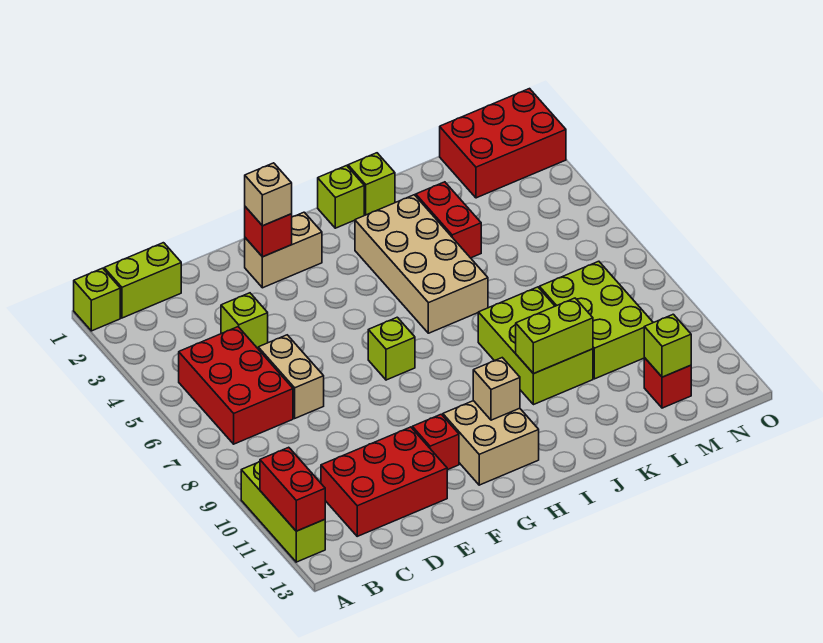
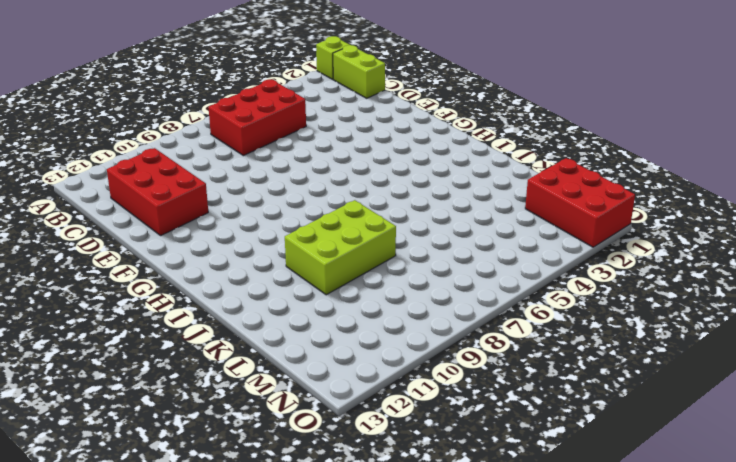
none -> lime 1x3 brick [241,462,325,562]
none -> lime 1x1 brick [221,293,268,348]
none -> tan 1x2 brick [258,335,324,418]

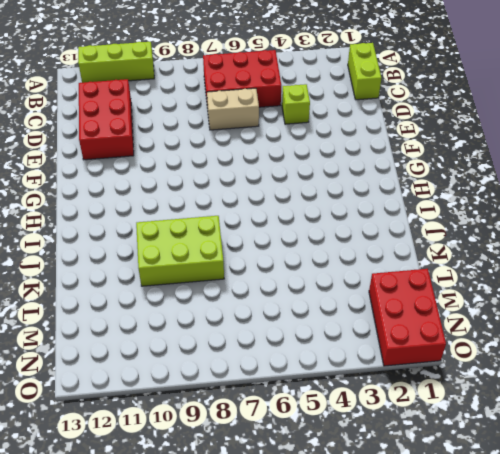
none -> lime 1x1 brick [74,268,120,331]
none -> tan 1x2 brick [245,212,322,288]
none -> red 1x1 brick [412,414,459,470]

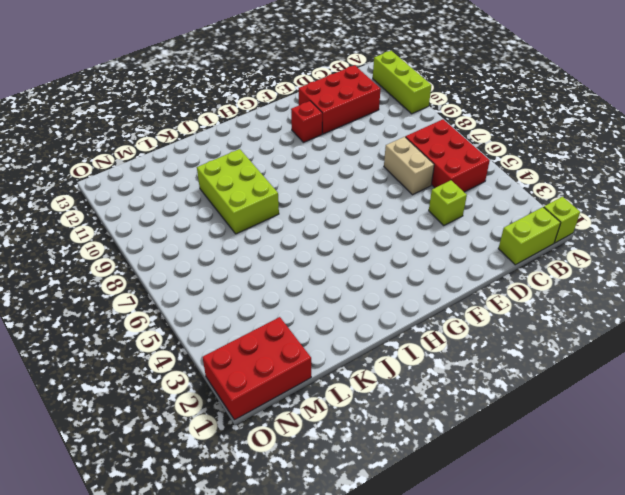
none -> tan 1x2 brick [245,212,322,288]
none -> lime 1x1 brick [368,317,415,380]
none -> tan 2x2 brick [443,401,539,485]

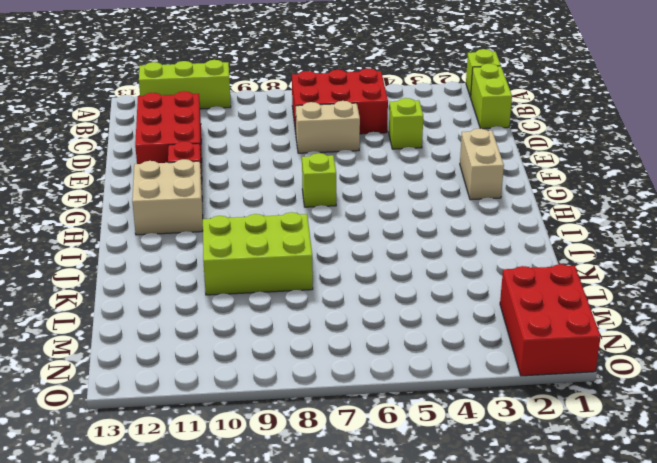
none -> lime 1x1 brick [318,166,364,228]
none -> tan 2x4 brick [355,195,488,333]
none -> lime 1x1 brick [348,153,395,215]

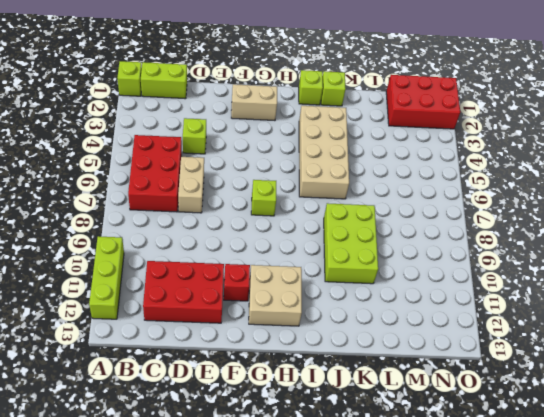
none -> red 1x2 brick [416,182,481,258]
none -> lime 2x3 brick [539,261,653,379]
none -> red 1x1 brick [644,358,691,408]

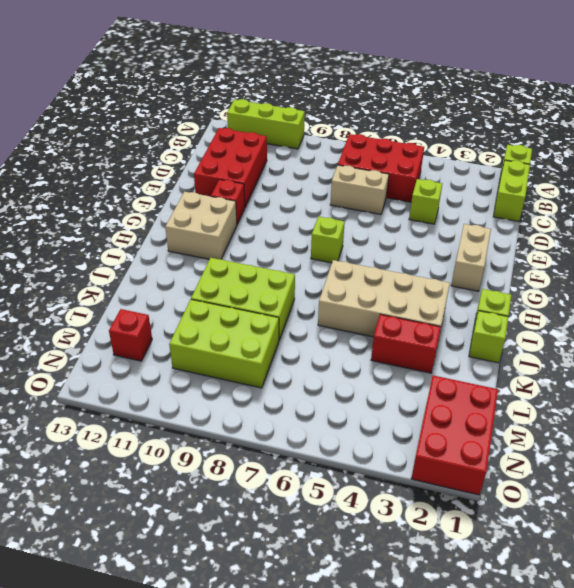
none -> red 1x2 brick [260,447,325,531]
none -> red 1x1 brick [245,207,292,257]
none -> tan 1x1 brick [473,358,520,420]

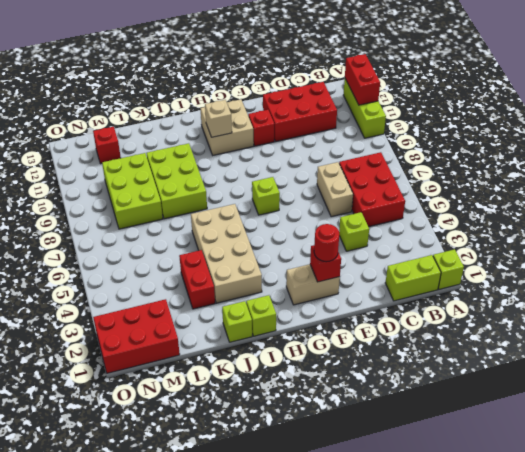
red 1x1 round brick [314,224,339,262] -> tan 1x1 brick [245,163,292,226]
none -> lime 1x2 brick [516,298,593,374]
none -> lime 1x1 brick [644,314,691,377]

